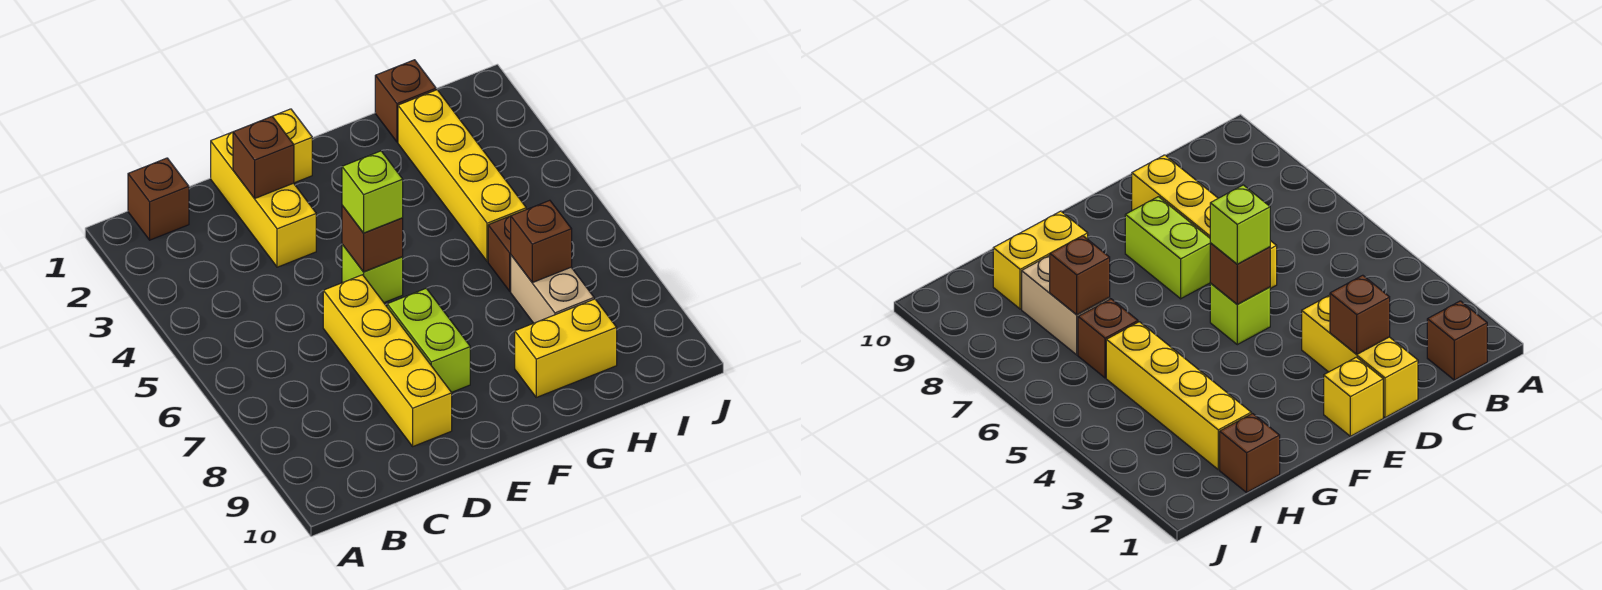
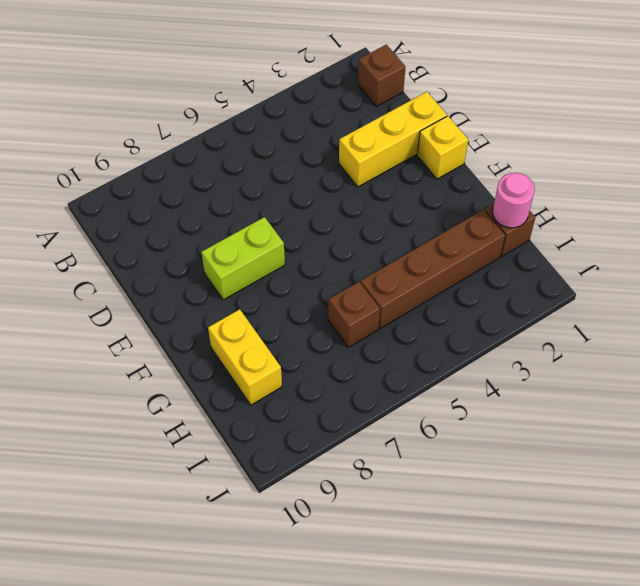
pink 1x1 round brick [493,173,535,228] -> none
brown 1x4 brick [361,210,505,329] -> yellow 1x4 brick [398,90,526,262]
none -> yellow 1x4 brick [323,275,452,446]
none -> lime 1x1 brick [342,244,403,303]
none -> tan 1x2 brick [511,255,594,323]

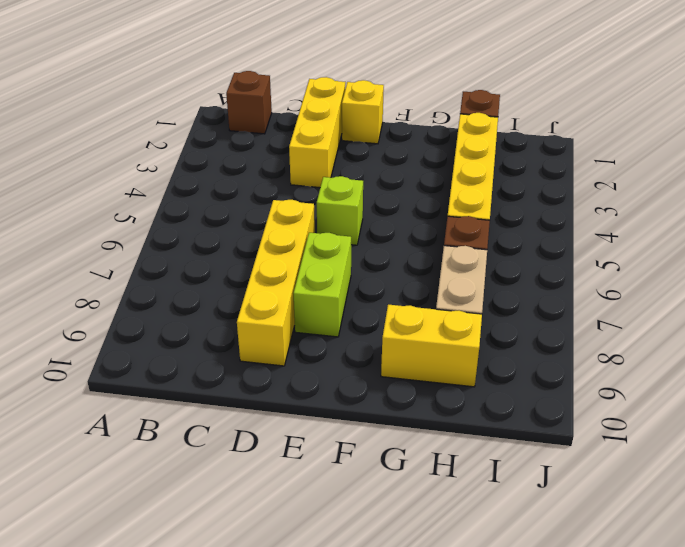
none -> brown 1x1 brick [233,116,294,198]
none -> brown 1x1 brick [342,206,403,272]
none -> brown 1x1 brick [511,200,572,283]

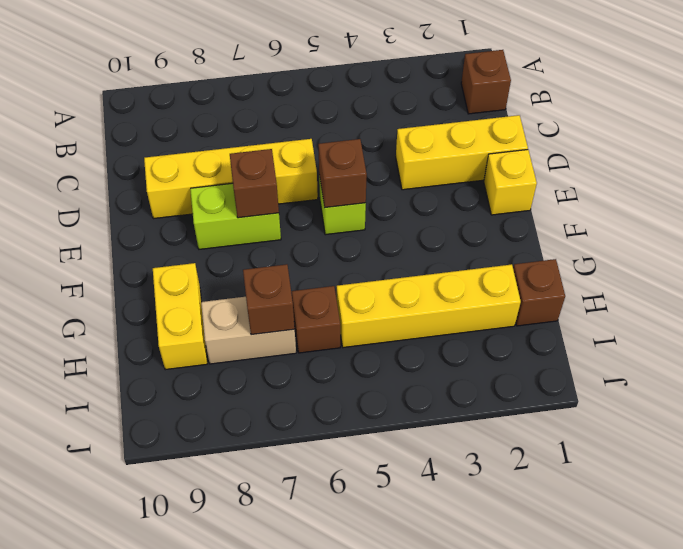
brown 1x1 brick [230,149,279,218] -> brown 1x1 brick moved to [233,116,294,198]
none -> lime 1x1 brick [342,151,403,233]

